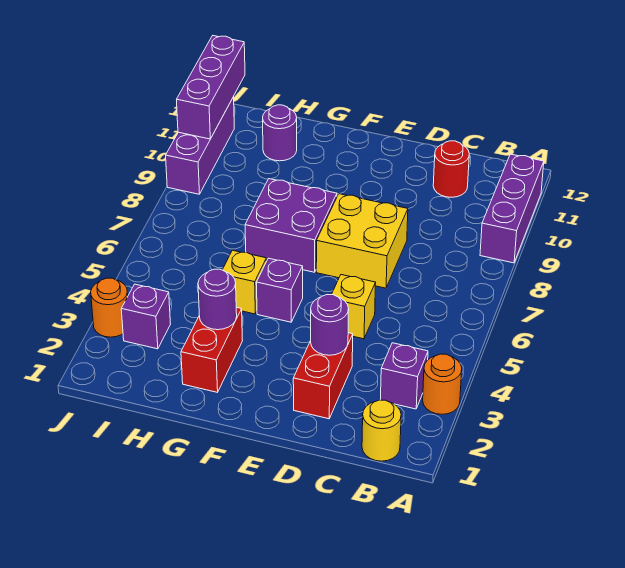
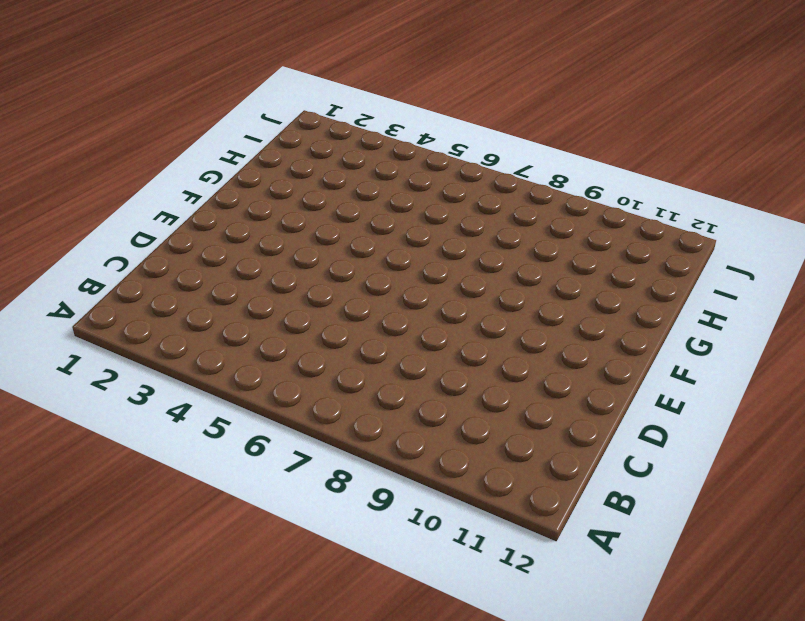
none -> orange 1x1 round brick [423,354,462,414]
none -> purple 1x3 brick [480,154,544,263]
none -> yellow 1x1 round brick [362,400,401,461]

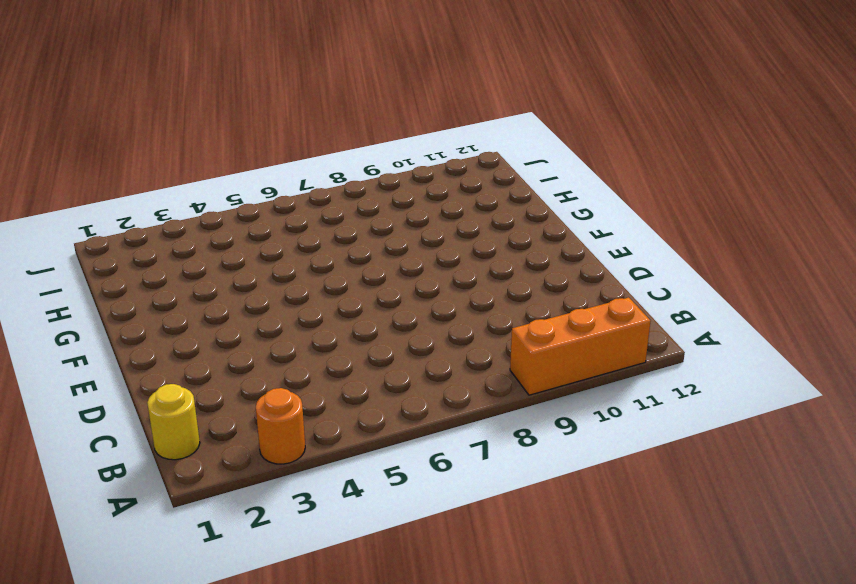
orange 1x3 brick [510,297,650,395] -> purple 1x3 brick [480,154,544,263]
none -> purple 1x1 brick [380,343,428,409]
none -> red 1x1 round brick [433,141,469,197]
none -> red 1x2 brick [293,333,353,419]

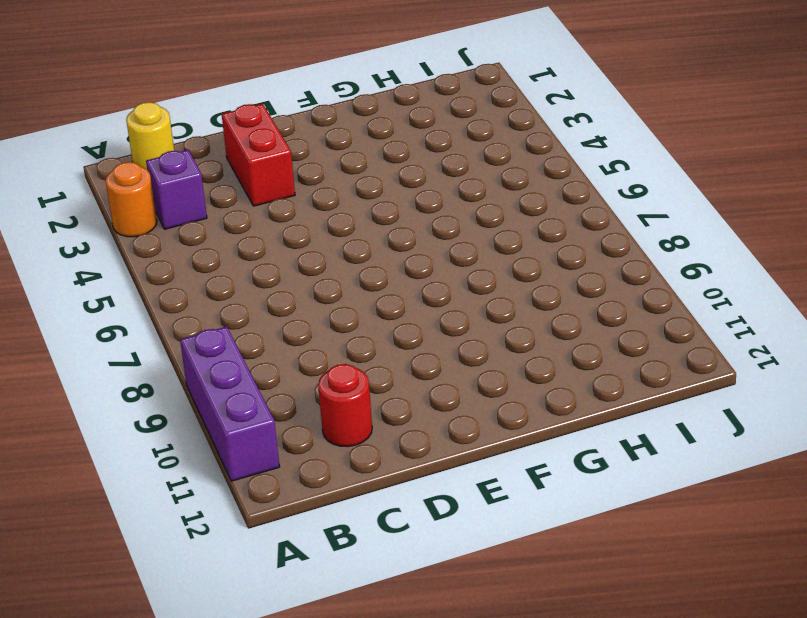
none -> yellow 1x1 brick [332,275,376,339]
none -> yellow 2x2 brick [316,194,408,288]
none -> purple 1x1 brick [257,258,303,322]

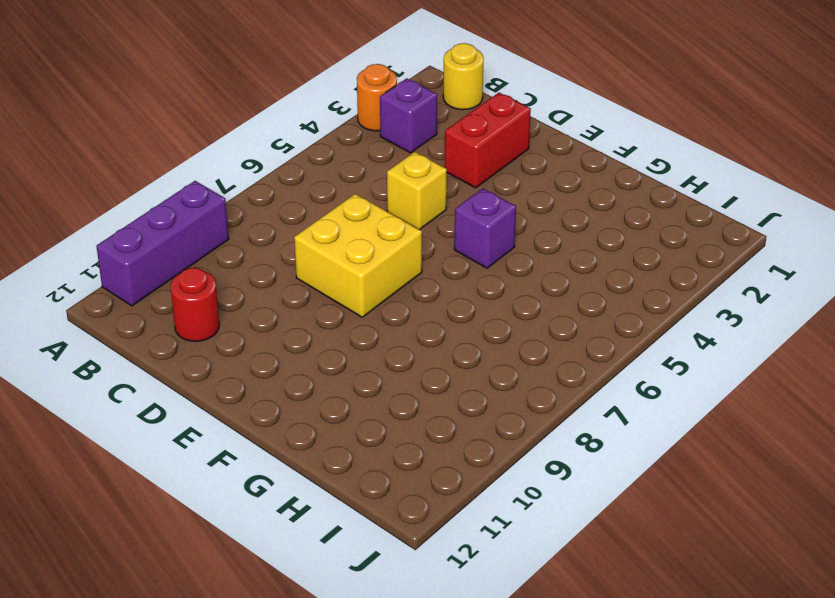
none -> purple 2x2 brick [245,179,337,272]
none -> red 1x2 brick [181,307,242,392]
none -> yellow 1x1 brick [223,250,266,314]

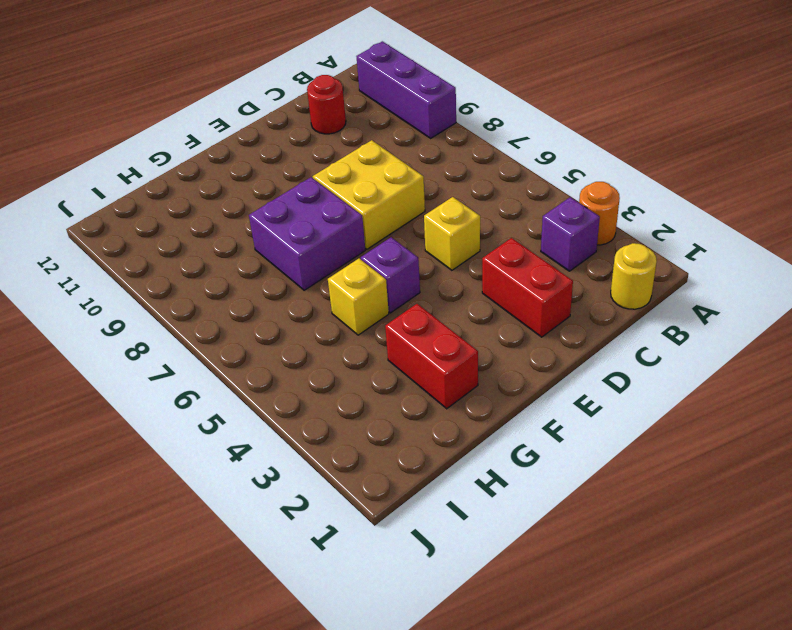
none -> purple 1x1 round brick [263,105,297,161]
none -> purple 1x1 brick [121,284,171,349]
none -> orange 1x1 round brick [91,278,128,337]

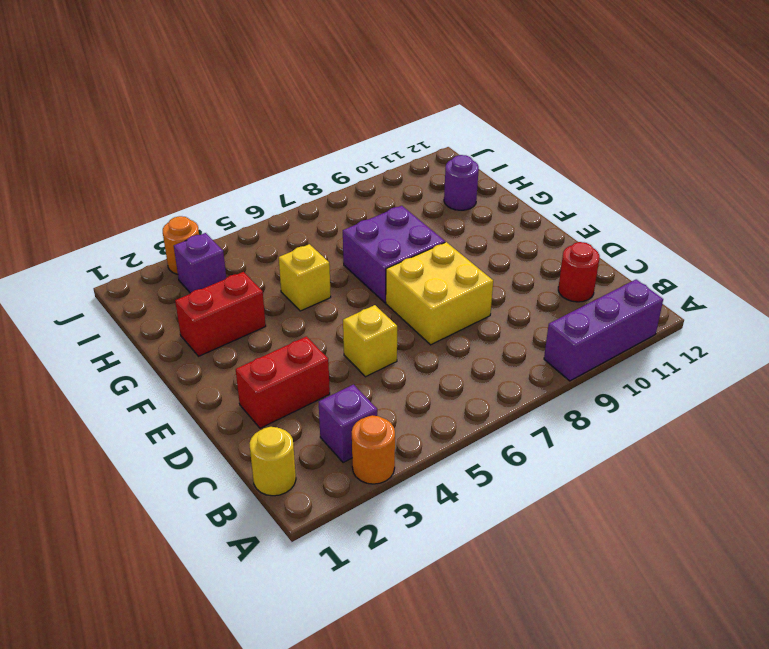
none -> purple 1x1 brick [257,258,303,322]
none -> purple 1x3 brick [166,97,234,194]
none -> purple 1x1 round brick [311,295,349,355]

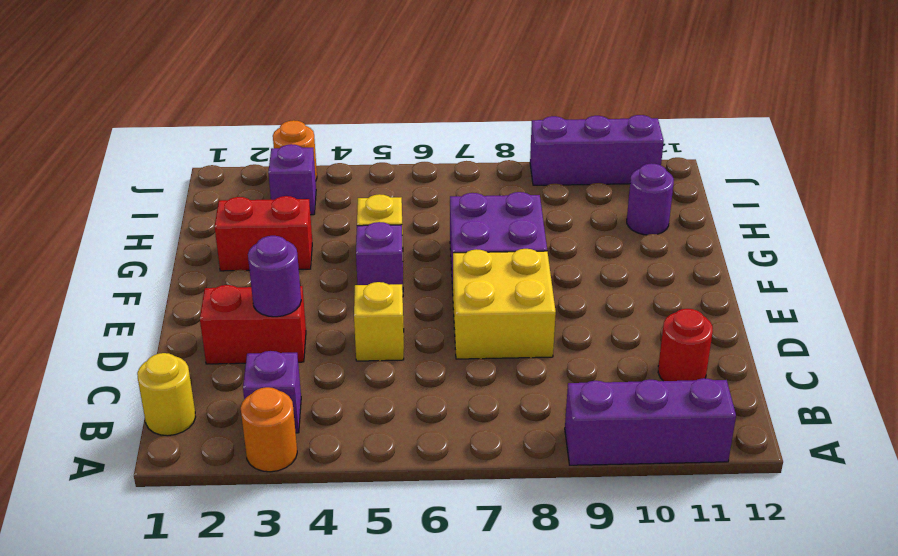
none -> purple 1x1 round brick [198,269,237,330]
none -> purple 1x3 brick [177,36,245,139]

